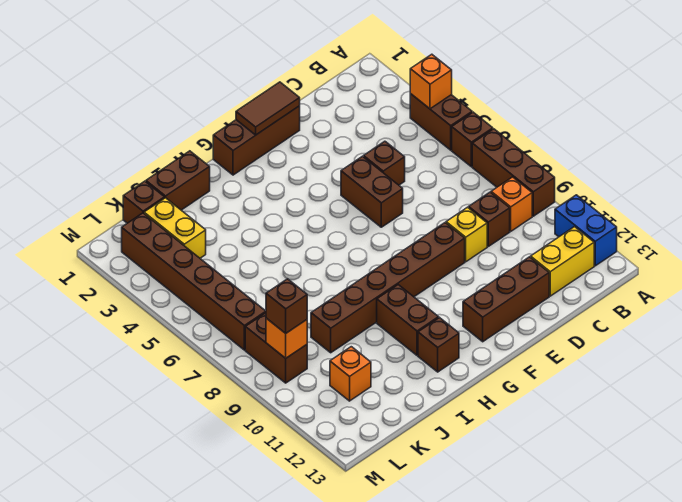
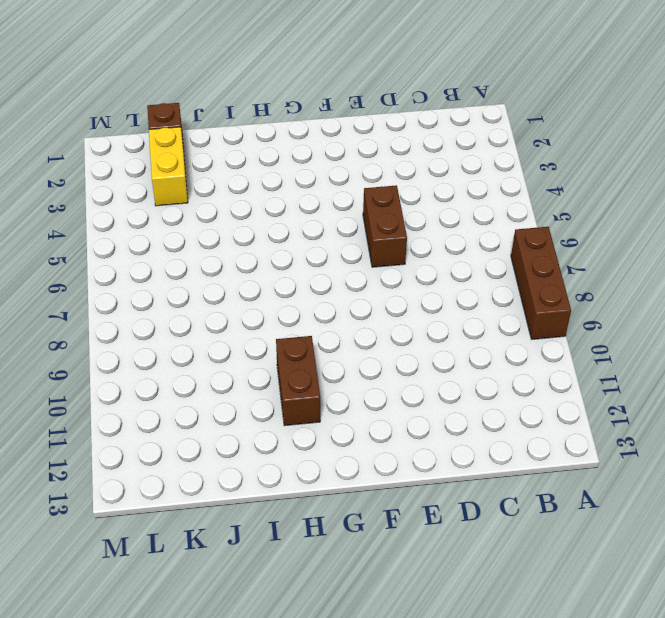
none -> brown 1x2 brick [410,94,472,150]
none -> brown 1x1 brick [452,112,493,167]
none -> blue 1x2 brick [555,195,617,266]

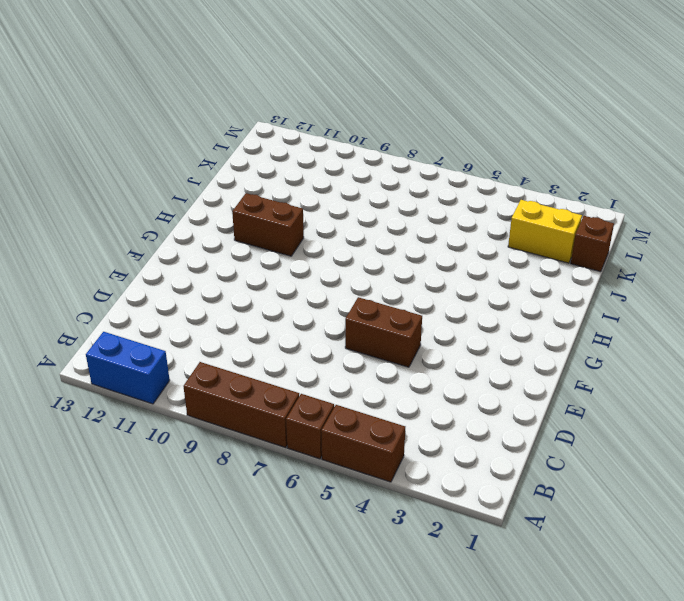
none -> orange 1x1 brick [491,177,532,231]
none -> yellow 1x2 brick [531,227,594,296]
none -> brown 1x1 brick [469,192,510,246]

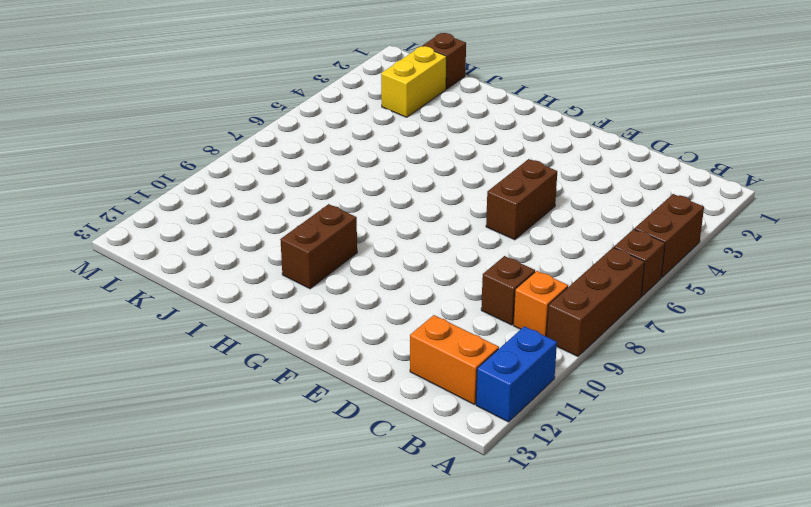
orange 1x2 brick [410,315,499,404] -> yellow 1x2 brick [531,227,594,296]
none -> brown 1x1 brick [364,141,405,185]
none -> yellow 1x1 brick [446,207,487,262]
none -> brown 1x3 brick [463,257,549,342]

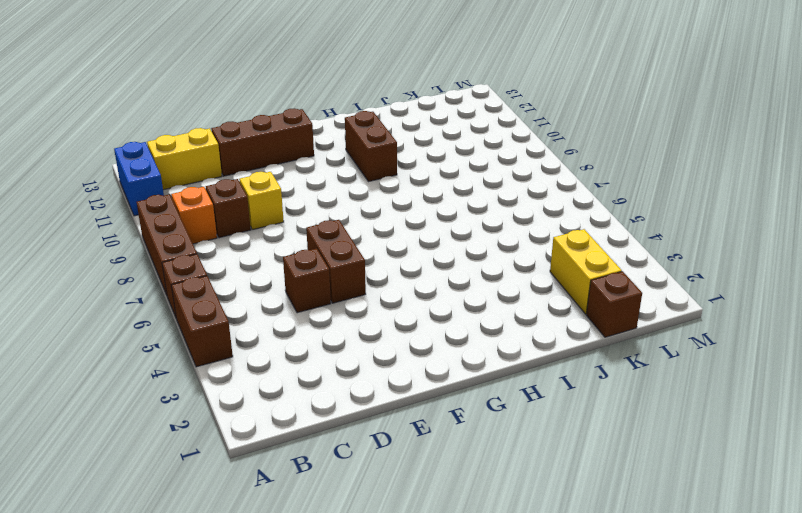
none -> brown 1x3 brick [213,106,300,175]
none -> brown 1x6 brick [311,223,465,353]
none -> brown 1x1 brick [418,318,459,372]

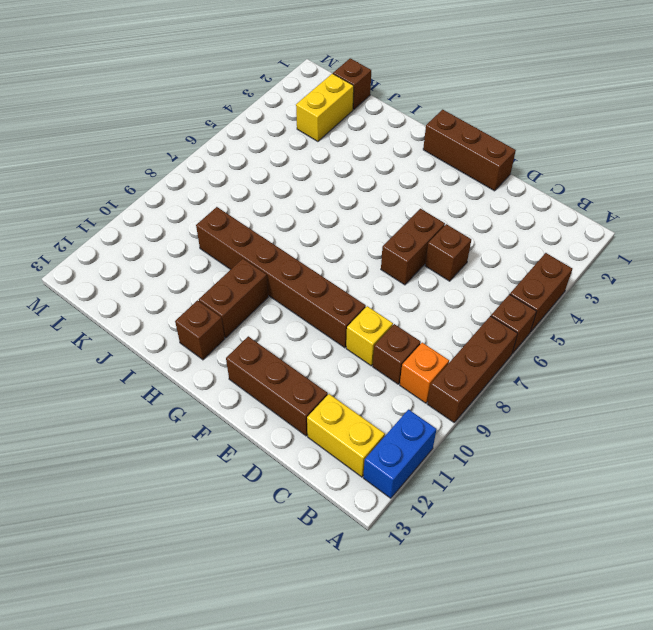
none -> brown 1x2 brick [146,151,210,210]
none -> orange 1x1 brick [330,347,371,401]
none -> brown 1x6 brick [122,213,266,350]

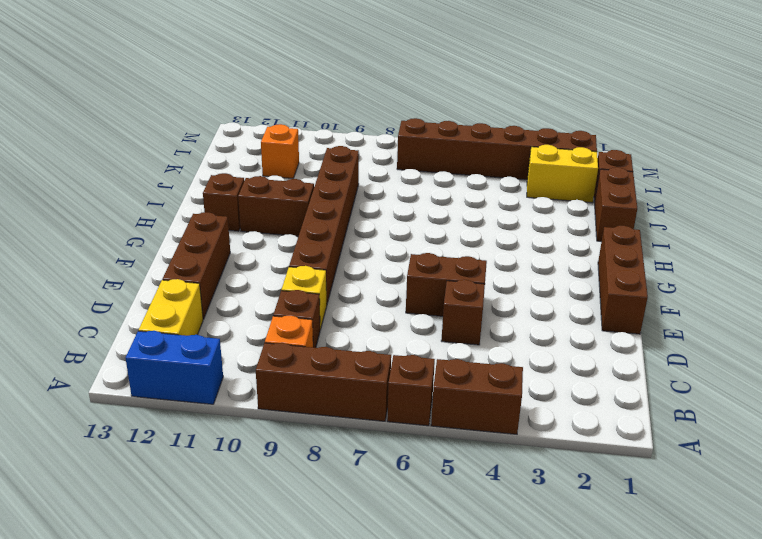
none -> brown 1x2 brick [245,313,307,383]
none -> orange 1x1 brick [410,54,452,109]
none -> brown 1x2 tile [236,82,300,135]

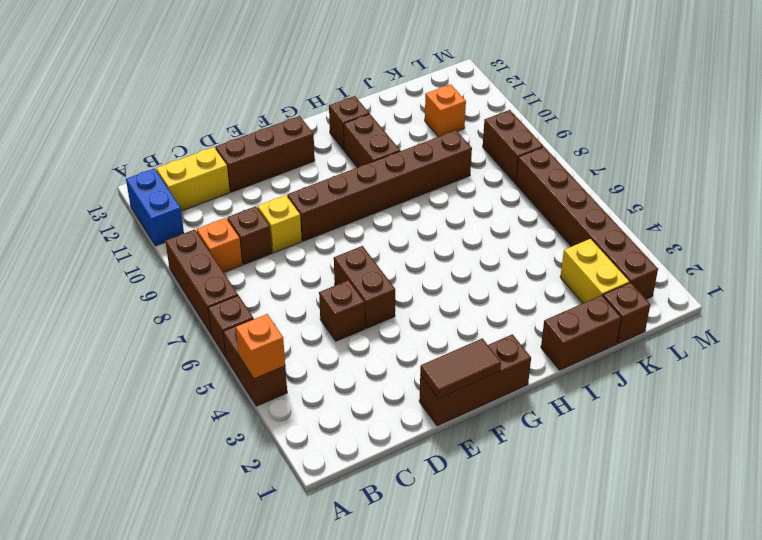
none -> orange 1x1 brick [266,318,307,358]
none -> brown 1x1 brick [266,279,307,333]

